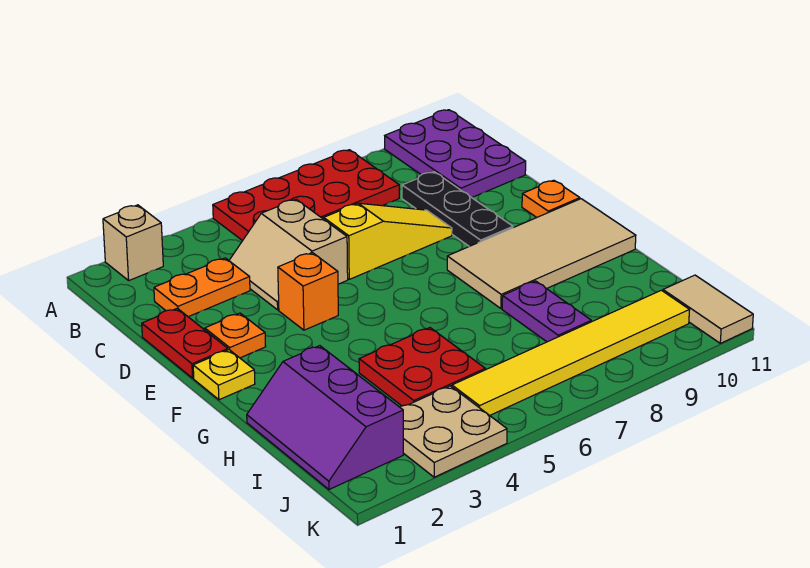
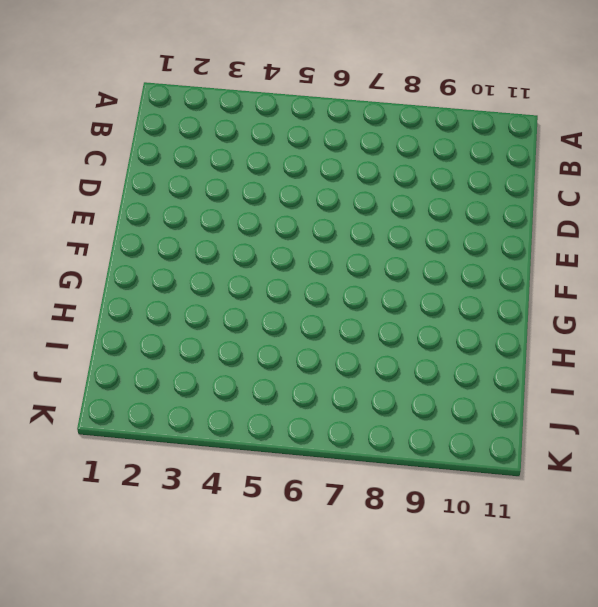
none -> tan 1x1 brick [103,205,163,280]
none -> red 2x4 plate [213,150,399,241]
none -> purple 2x3 plate [385,110,526,198]

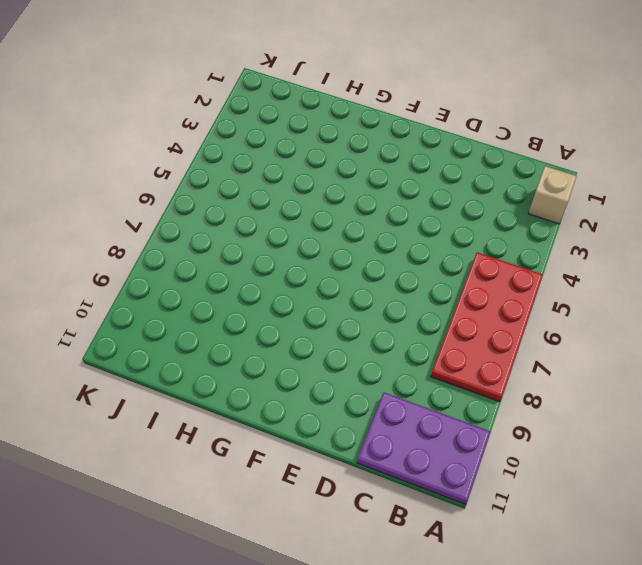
none -> orange 1x2 plate [154,258,250,317]
none -> tan 2x2 slope [229,199,348,310]
none -> black 1x3 plate [402,172,513,246]

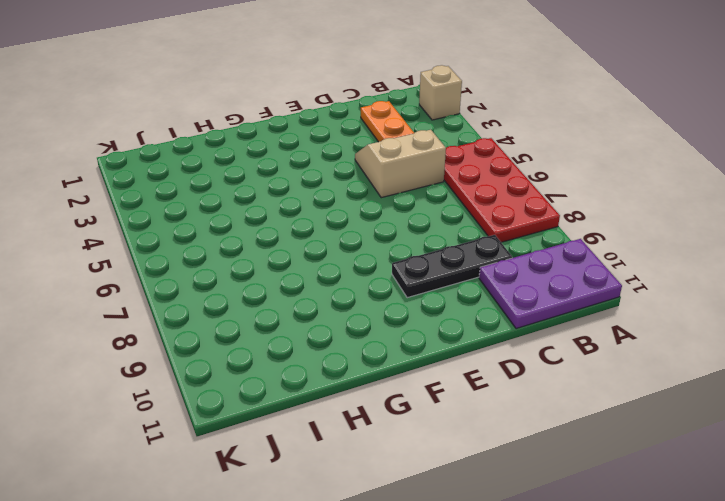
none -> red 1x2 plate [142,308,228,378]
none -> yellow 1x3 slope [324,203,452,279]
none -> orange 1x1 plate [205,313,266,358]

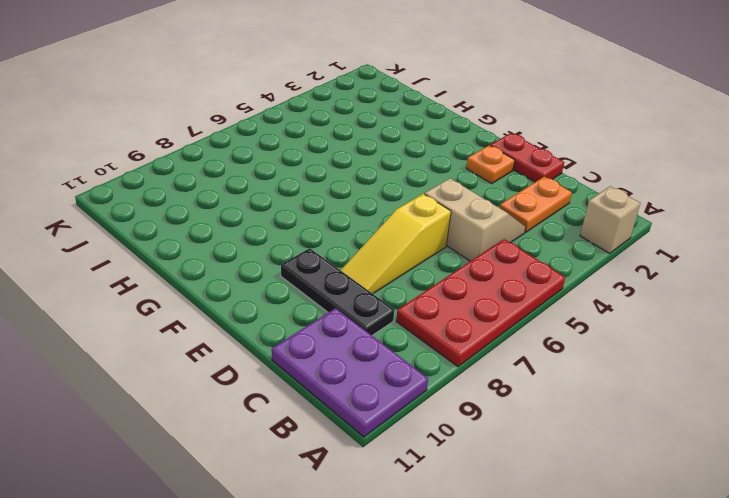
none -> orange 1x1 brick [278,253,338,330]
none -> orange 1x1 plate [522,180,580,218]
none -> yellow 1x1 plate [193,350,255,400]

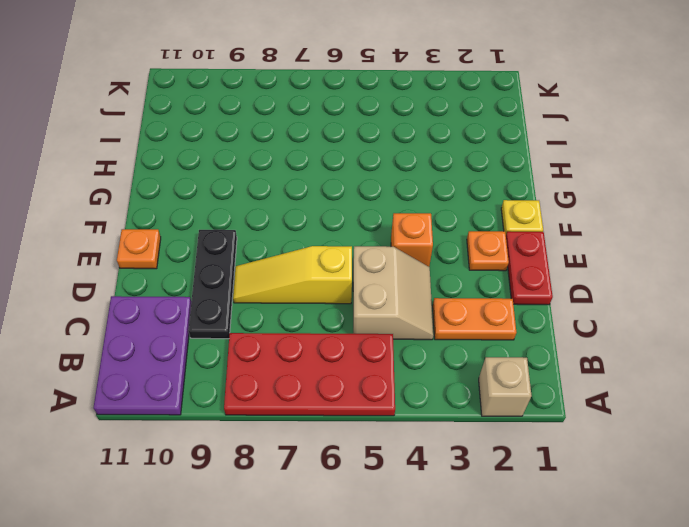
none -> tan 2x4 tile [447,199,636,309]
none -> purple 2x3 slope [247,346,403,489]
none -> red 2x2 plate [359,328,485,406]

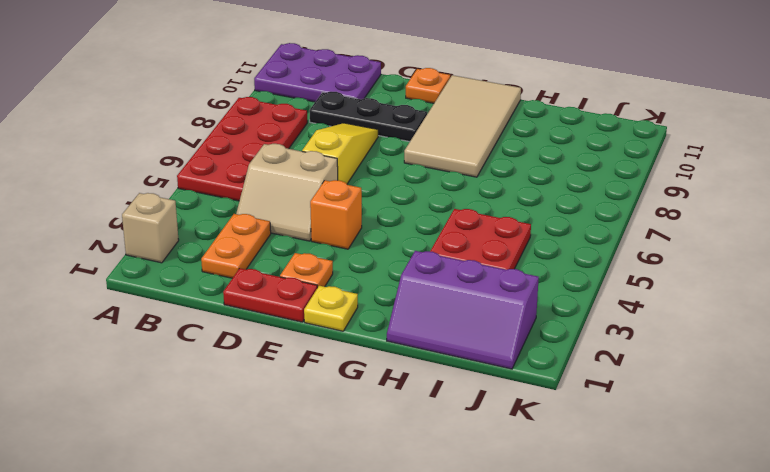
none -> purple 1x2 plate [502,281,591,342]
none -> tan 2x2 plate [400,386,507,477]
none -> yellow 1x6 tile [452,290,689,415]

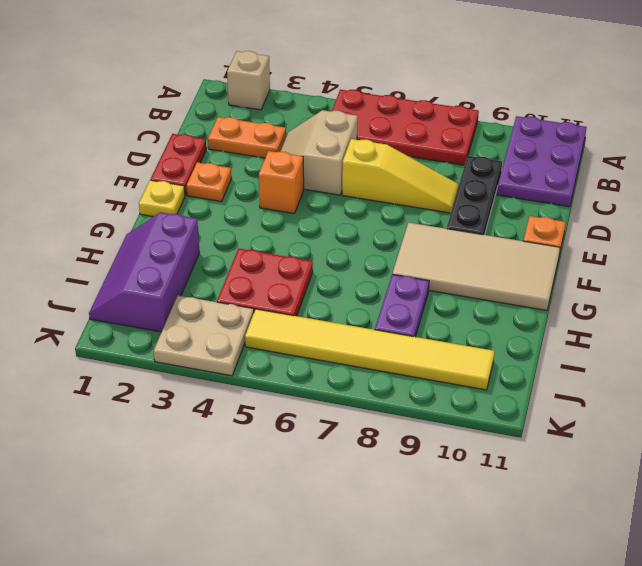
none -> tan 1x2 tile [663,275,753,343]

